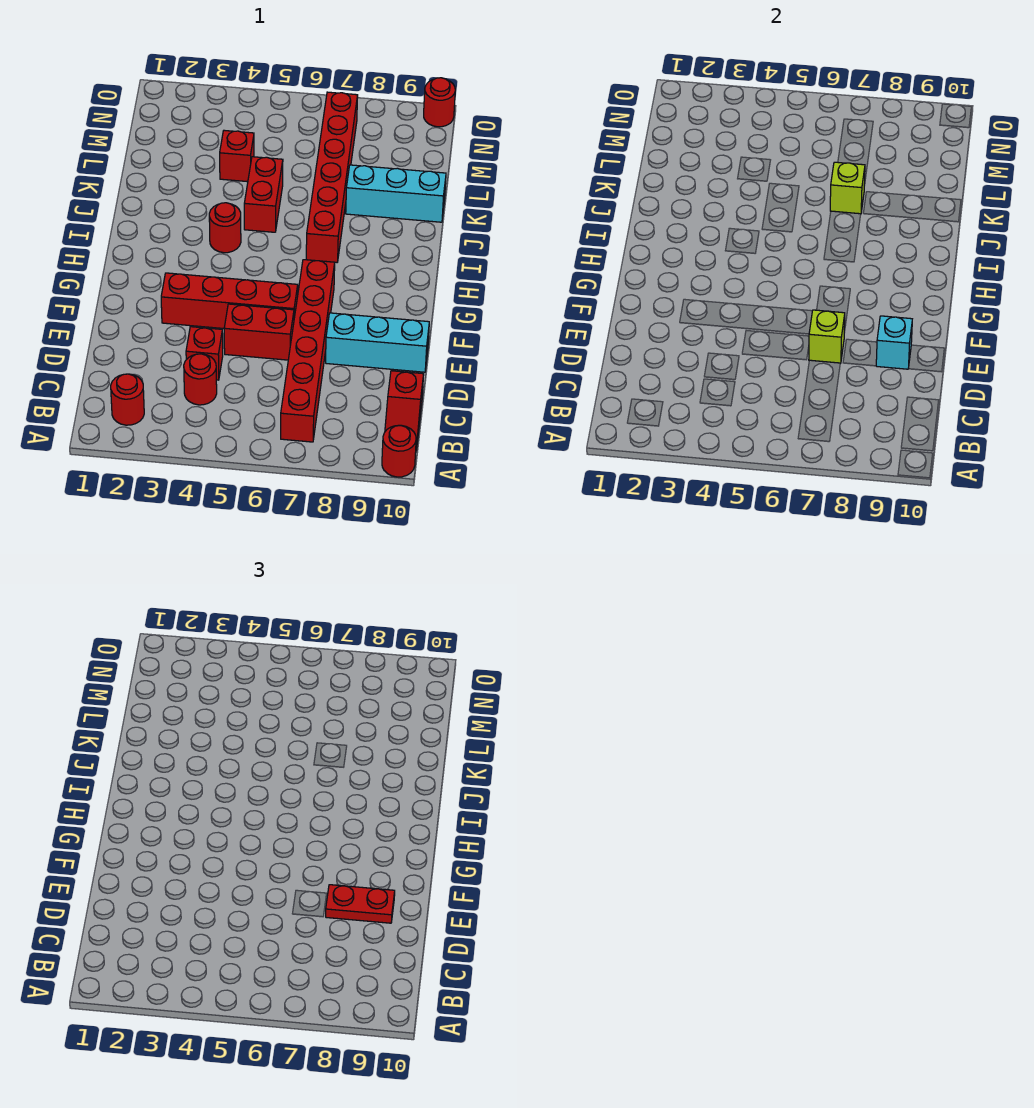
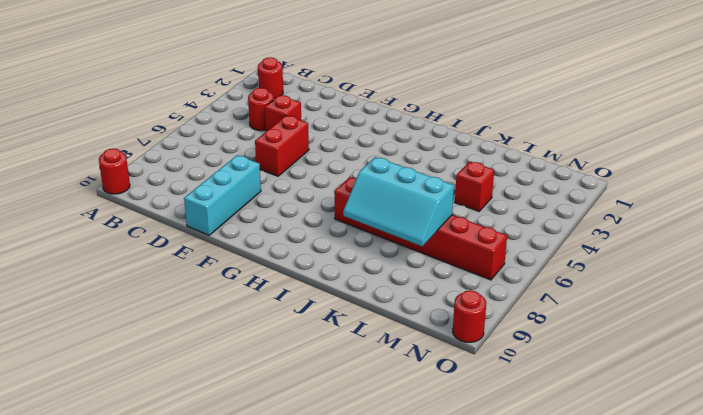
cyan 2x3 slope [343,157,454,246] -> lime 1x1 brick [830,162,865,214]
none -> red 1x6 brick [281,260,335,442]
none -> red 1x2 slope [385,371,424,450]
none -> red 1x4 brick [161,273,298,329]

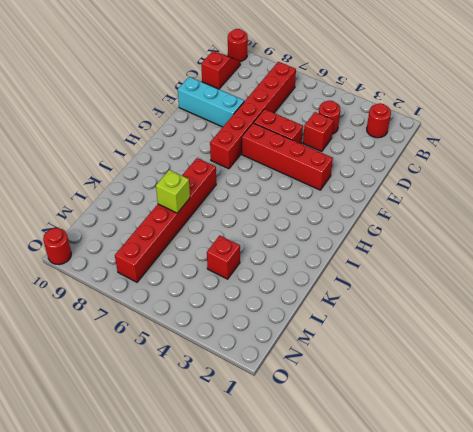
none -> red 1x1 round brick [209,203,241,253]
none -> red 1x2 brick [244,157,283,232]
none -> cyan 1x3 brick [346,165,446,222]

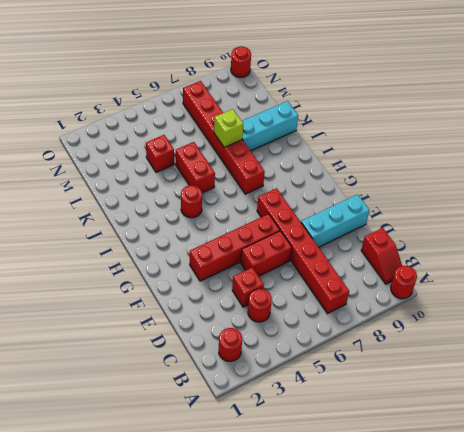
none -> lime 1x1 brick [809,310,845,363]
none -> cyan 1x1 brick [876,316,912,369]
none -> red 1x2 plate [326,885,395,923]

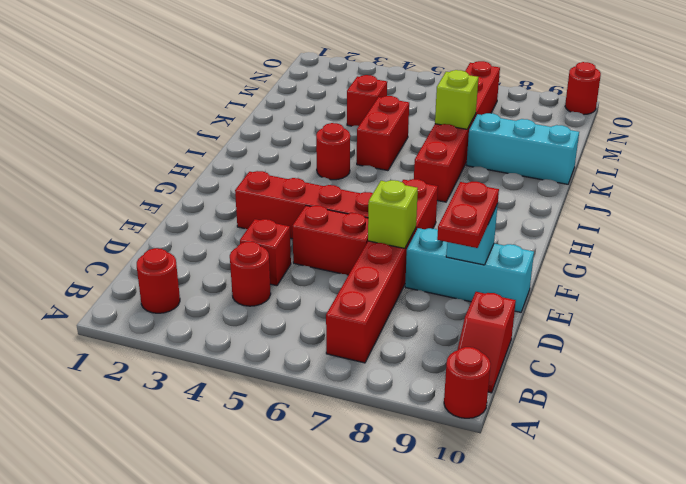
red 1x2 plate [437,182,499,248] -> red 1x2 plate turned to [326,885,395,923]

